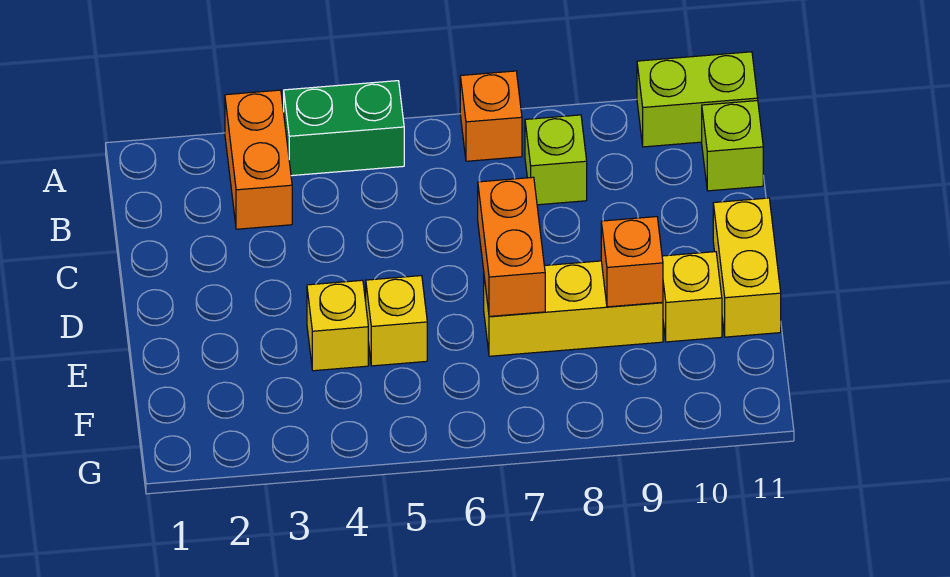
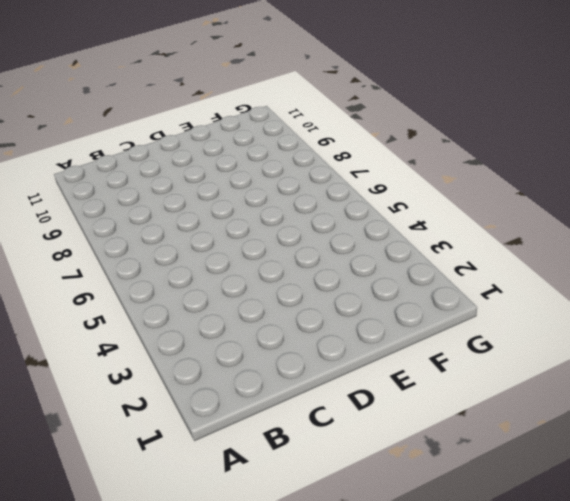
none -> orange 1x2 brick [225,90,292,229]
none -> green 1x2 brick [284,81,404,176]
none -> orange 1x1 brick [460,71,522,161]

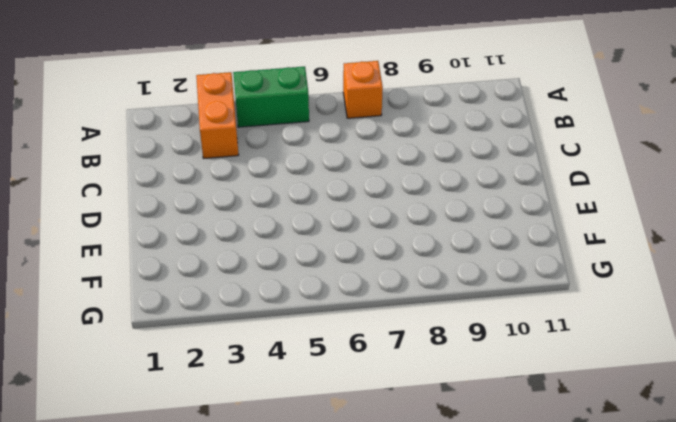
none -> lime 1x2 brick [637,52,758,147]
none -> lime 1x1 brick [525,115,587,205]
none -> lime 1x1 brick [702,101,763,191]

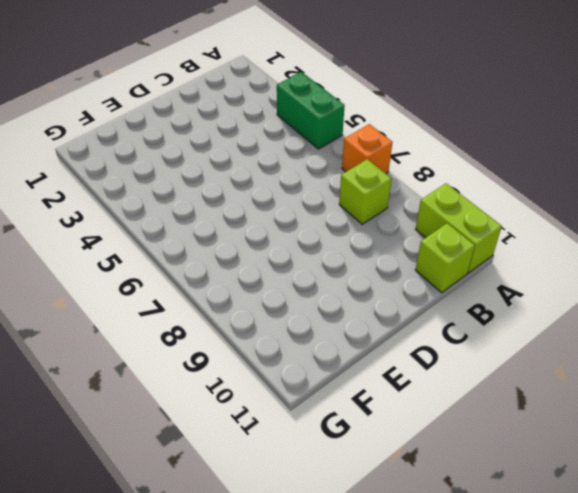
none -> orange 1x2 brick [225,90,292,229]
none -> yellow 1x2 brick [713,198,781,337]
none -> yellow 1x1 brick [307,280,368,371]

